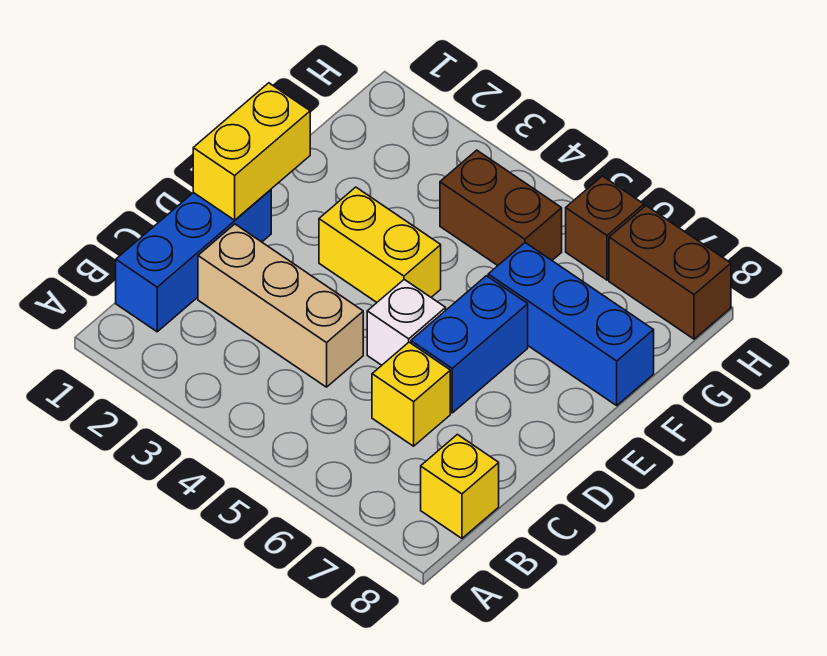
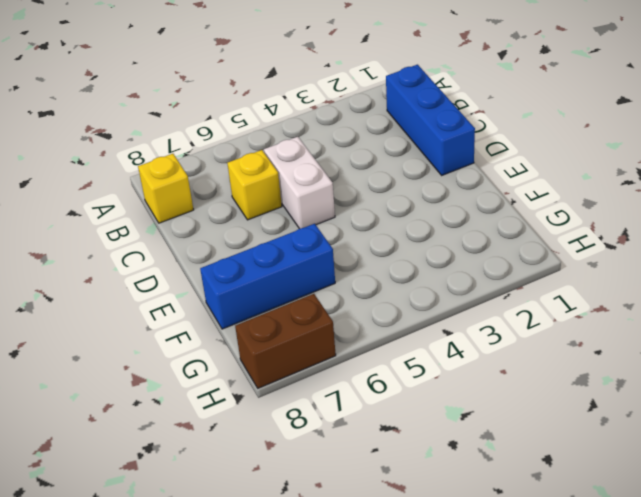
white 1x2 brick [264,137,335,229] -> white 1x1 brick [367,279,446,365]
none -> tan 1x3 brick [198,224,363,387]
none -> blue 1x2 brick [411,276,528,413]
none -> yellow 1x2 brick [319,187,441,302]

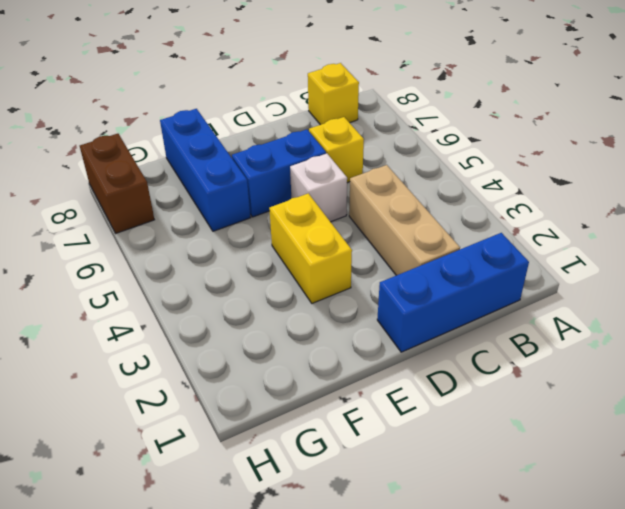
none -> brown 1x2 brick [440,150,562,265]
none -> brown 1x1 brick [566,176,644,280]
none -> yellow 1x2 brick [193,83,310,220]

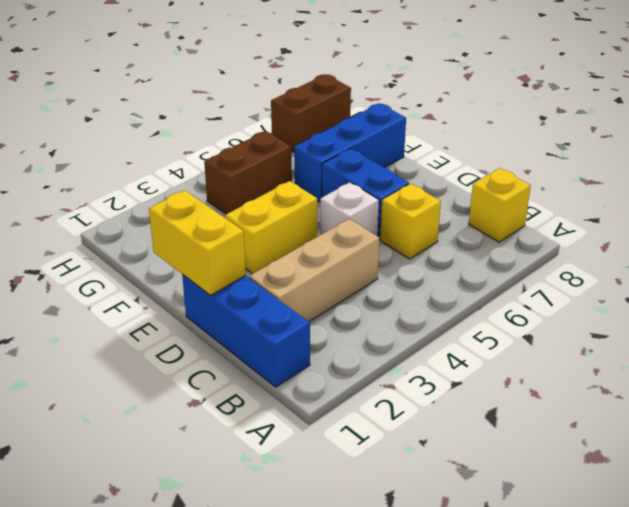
none -> brown 1x1 brick [566,176,644,280]

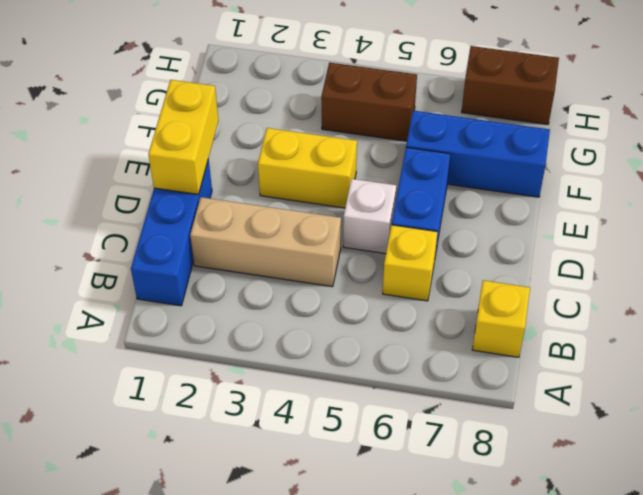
none -> brown 1x1 brick [566,176,644,280]

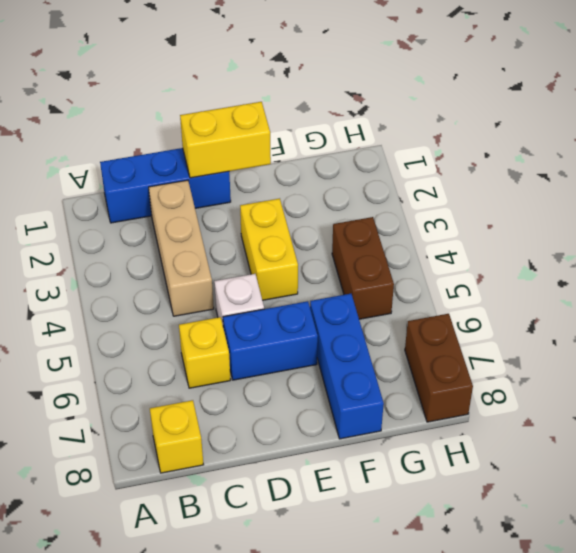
none -> brown 1x1 brick [566,176,644,280]

